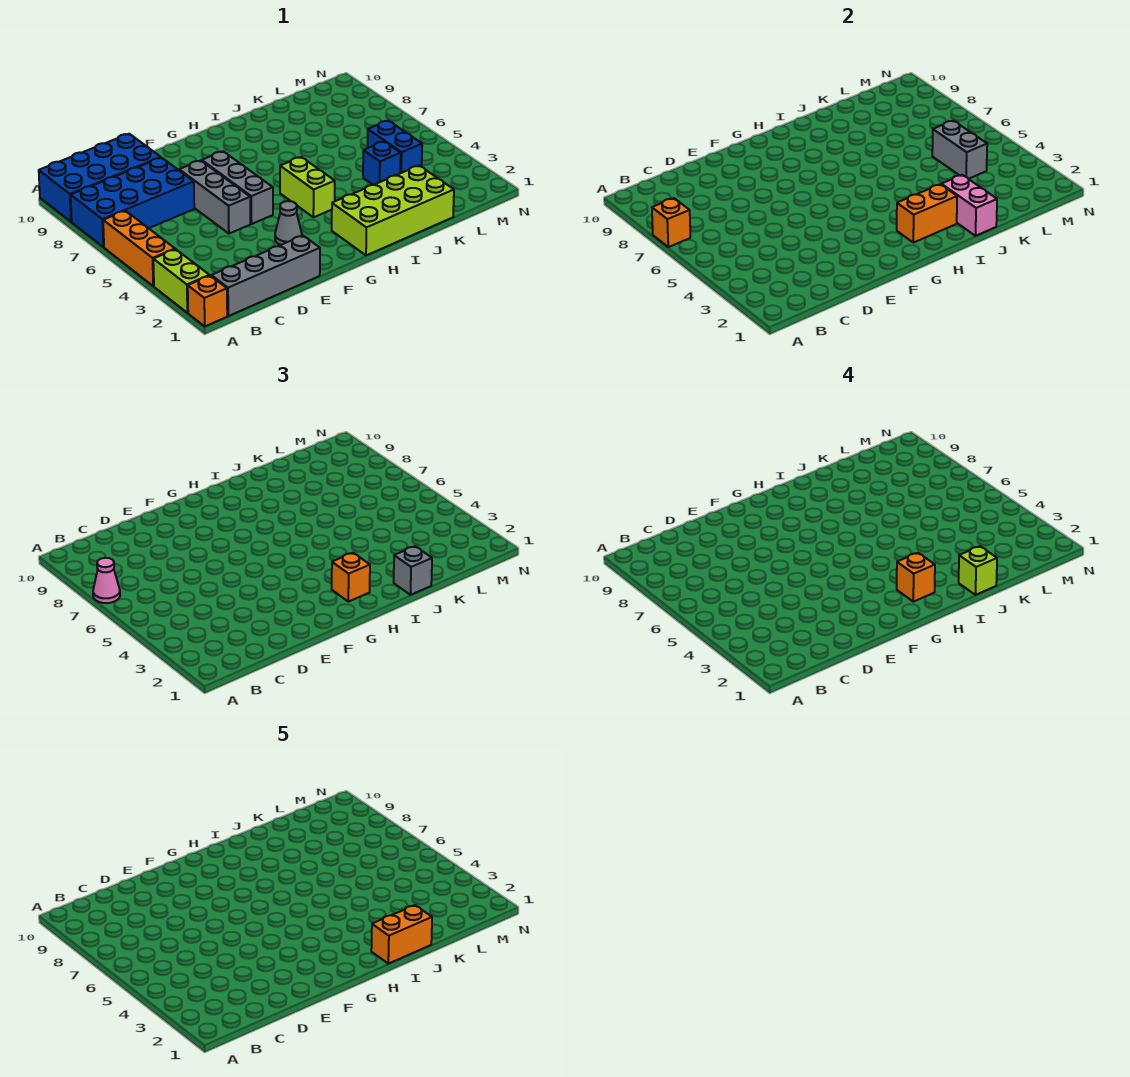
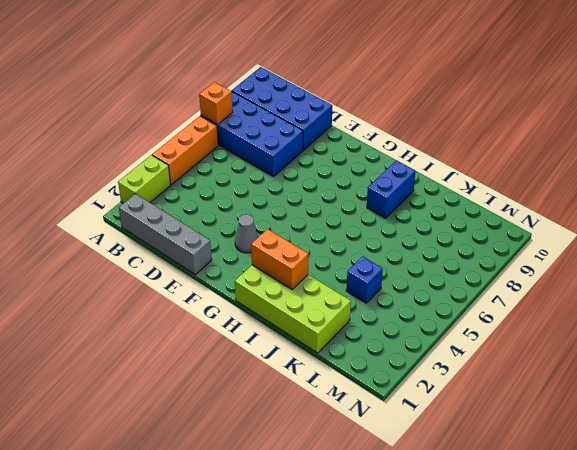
blue 1x2 brick [367,160,416,218] -> blue 1x2 brick moved to [368,121,422,173]
none -> orange 1x1 brick [188,276,227,326]
none -> grey 1x3 brick [179,161,250,234]
none -> grey 1x3 brick [202,151,273,224]

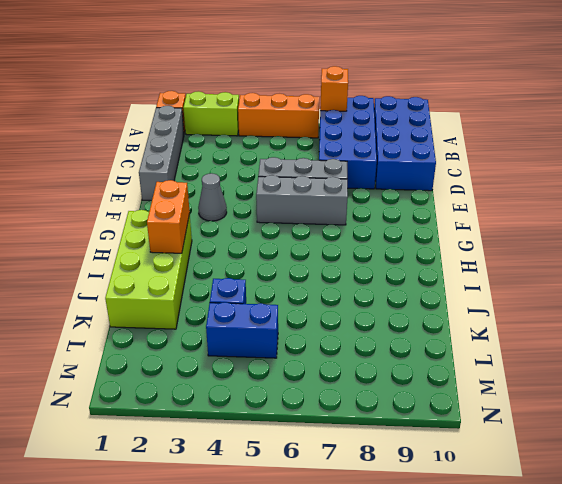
none -> lime 1x2 brick [280,157,335,217]
none -> pink 1x2 brick [941,175,997,236]
none -> grey 1x2 brick [932,121,987,179]

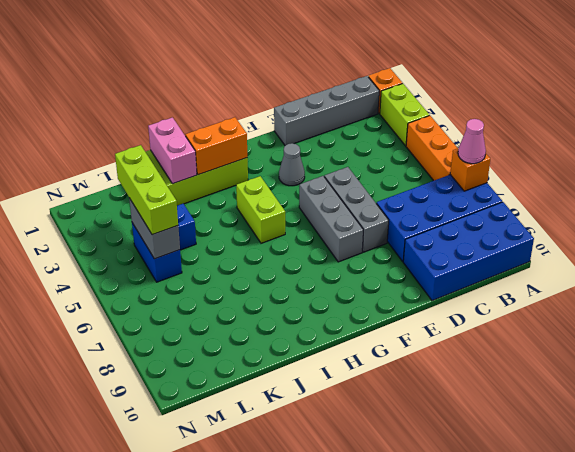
lime 1x3 brick [115,145,178,235] -> none
none -> orange 1x1 brick [332,553,370,602]
none -> grey 1x1 brick [394,546,432,595]
none -> orange 1x1 brick [897,553,935,602]

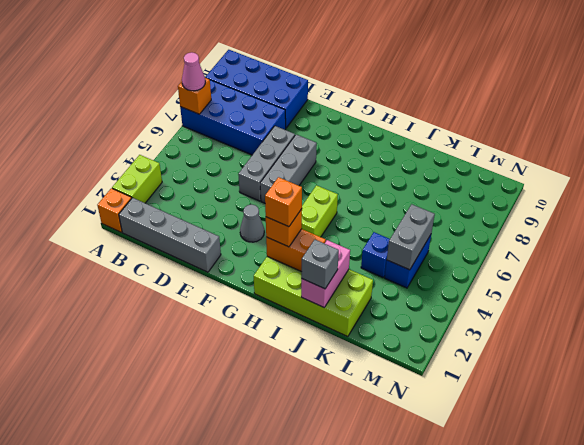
none -> orange 1x3 brick [103,211,175,286]
none -> lime 1x1 brick [959,546,997,595]
none -> orange 1x2 brick [371,905,432,964]

